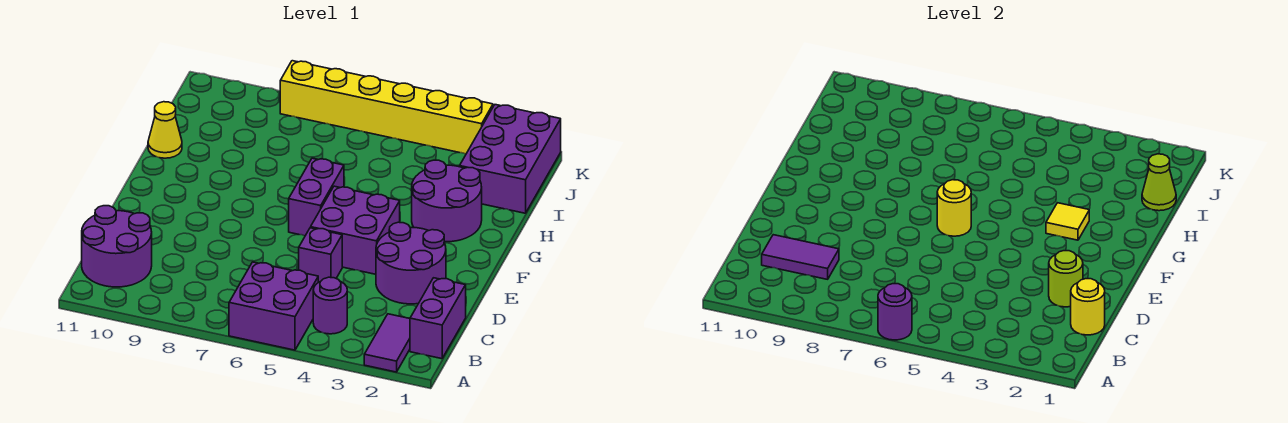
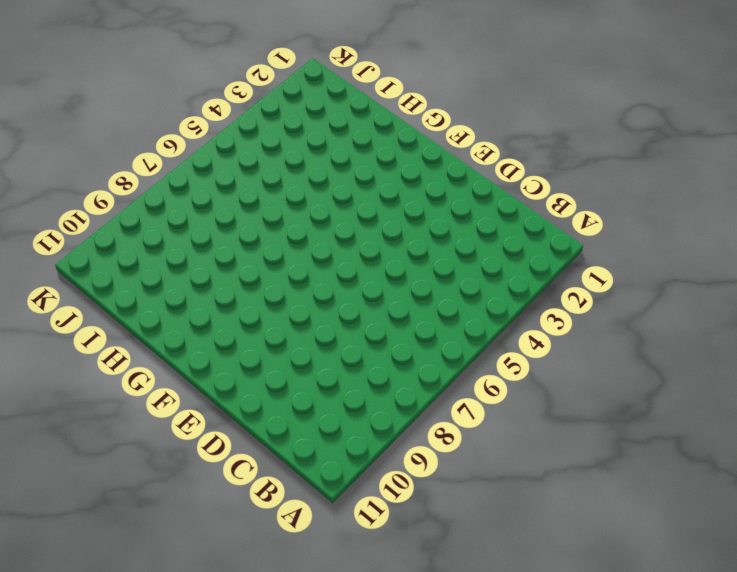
none -> purple 1x2 tile [364,314,410,372]
none -> purple 2x2 brick [229,262,318,350]
none -> purple 1x2 brick [410,278,466,359]

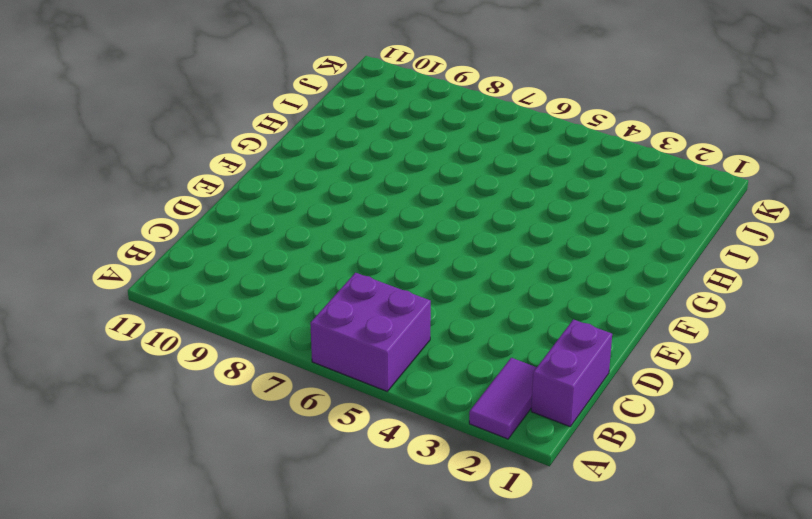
none -> purple 1x1 round brick [313,277,347,334]
none -> purple 2x2 round brick [82,206,152,287]
none -> purple 2x2 round brick [376,222,446,304]

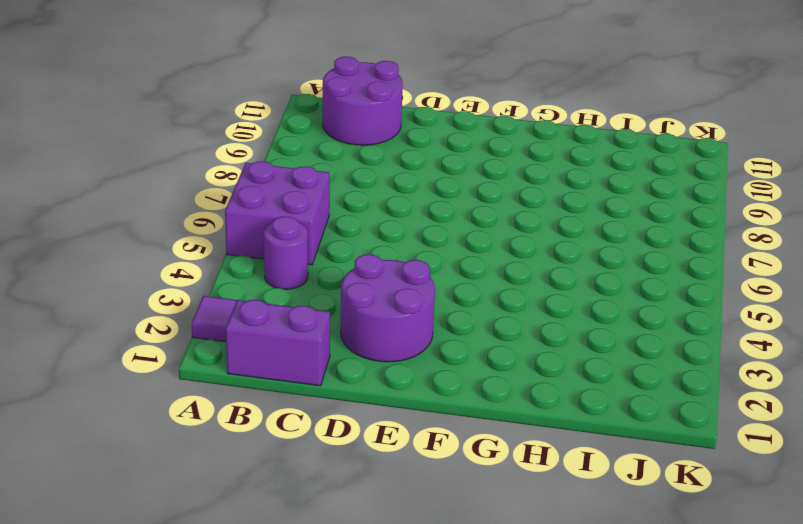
none -> purple 1x1 brick [299,228,342,282]
none -> purple 2x2 brick [311,186,400,274]
none -> purple 1x2 brick [289,158,344,236]

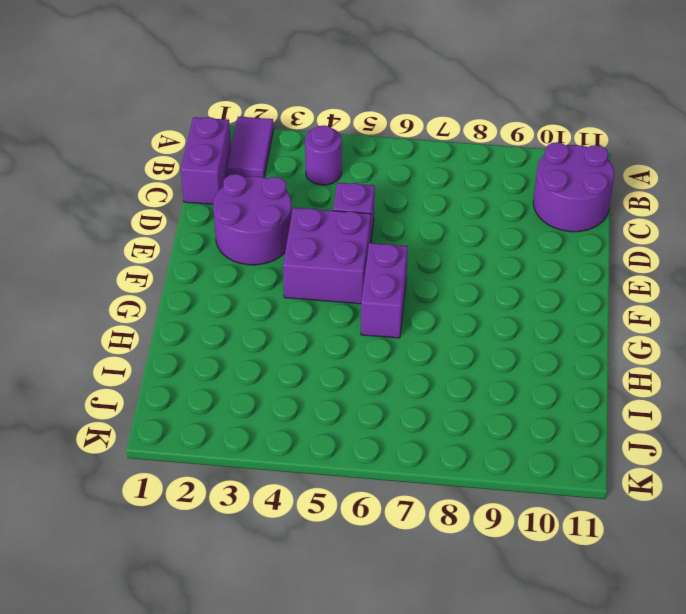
none -> purple 2x2 brick [229,262,318,350]
none -> purple 2x2 round brick [412,160,482,242]
none -> yellow 1x1 cone [148,102,182,158]

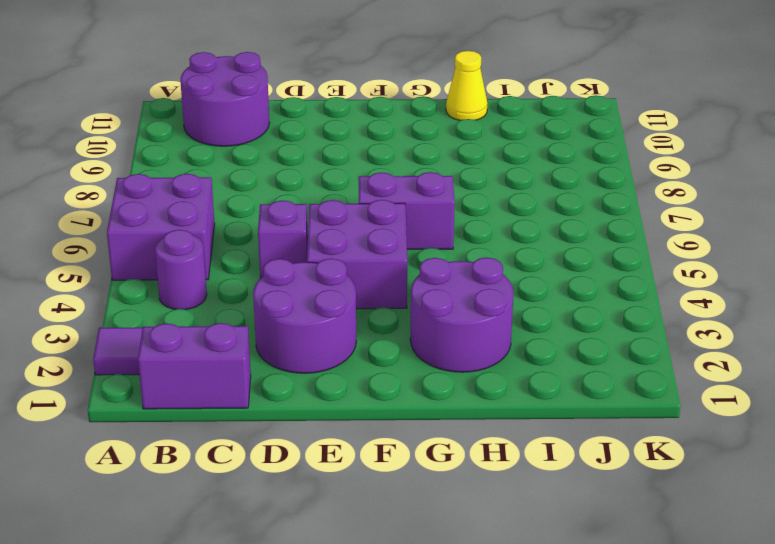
none -> purple 2x3 brick [460,105,561,213]
none -> yellow 1x6 brick [280,61,493,154]
none -> purple 1x1 round brick [878,284,912,340]

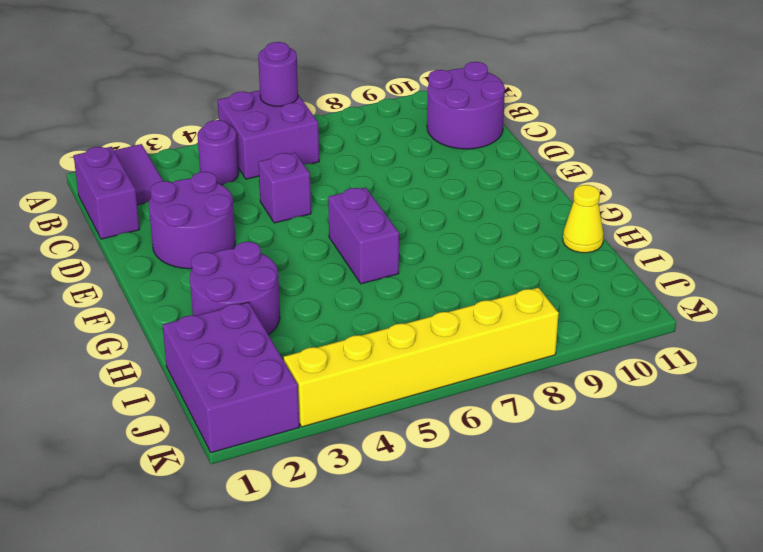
none -> purple 2x2 brick [311,186,400,274]
none -> yellow 1x1 round brick [1071,279,1105,335]
none -> purple 1x2 tile [762,235,839,279]

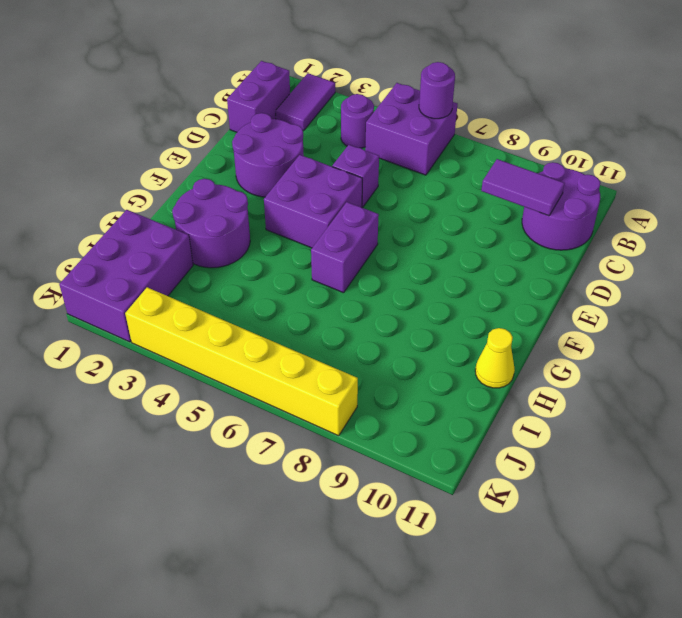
none -> yellow 1x1 round brick [1071,279,1105,335]
none -> lime 1x1 round brick [1049,251,1083,307]
none -> yellow 1x1 round brick [937,180,971,236]

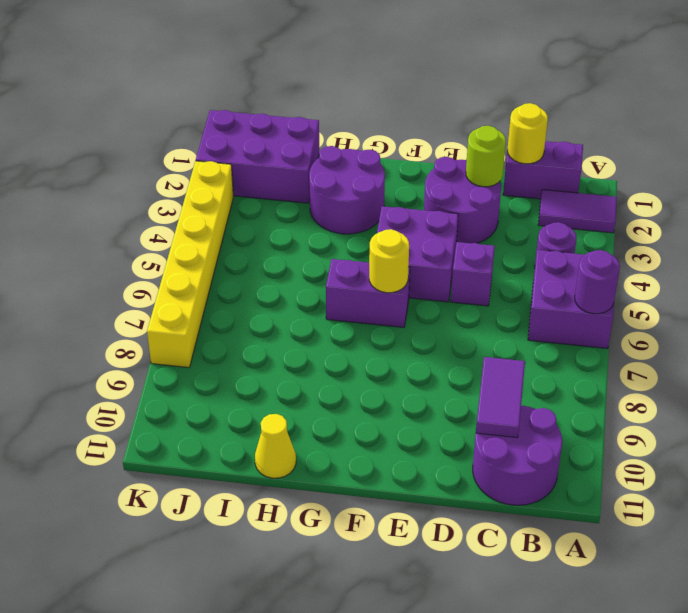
none -> yellow 1x1 tile [1046,203,1089,240]
none -> lime 1x1 cone [1142,154,1176,211]

